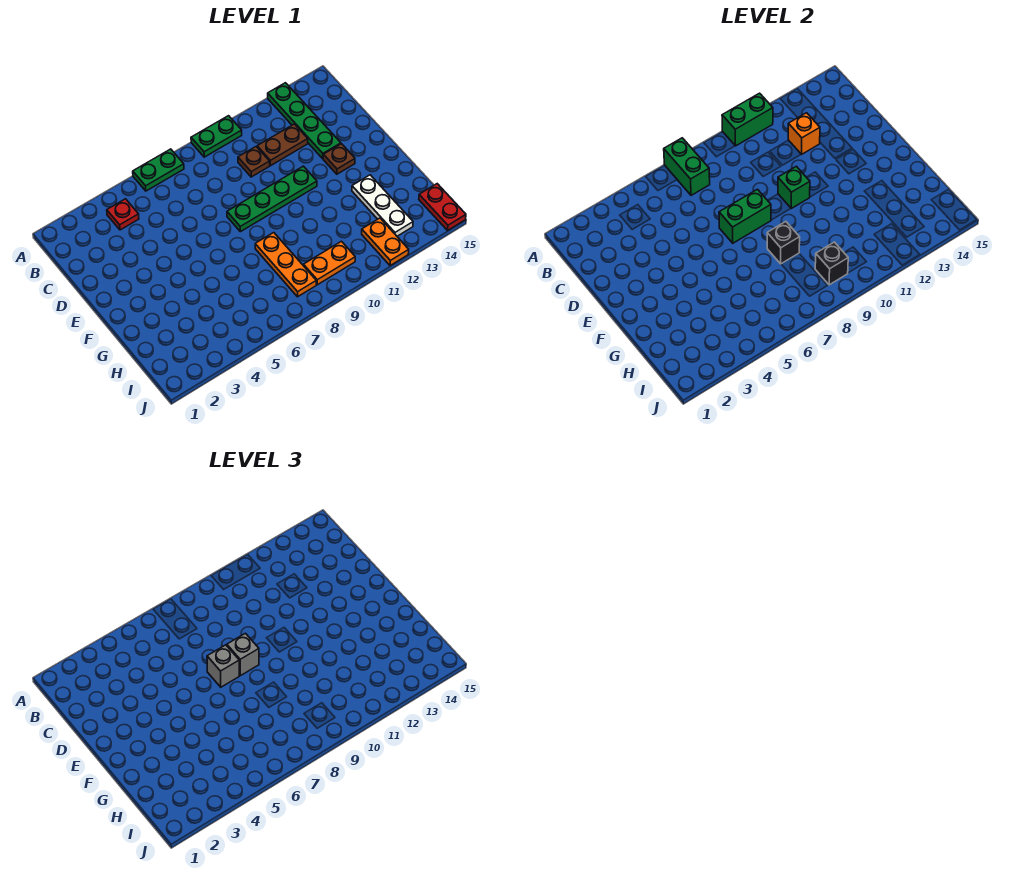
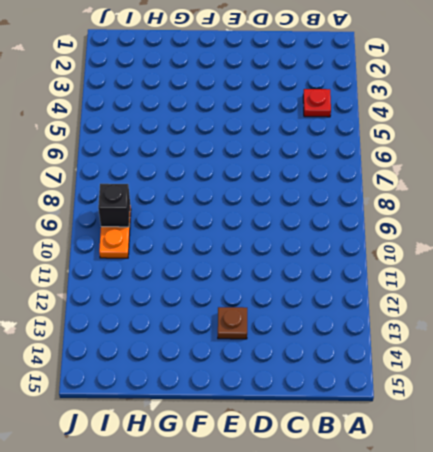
none -> green 1x2 plate [133,149,184,191]
none -> green 1x2 plate [191,116,242,157]
none -> green 1x4 plate [268,83,341,159]

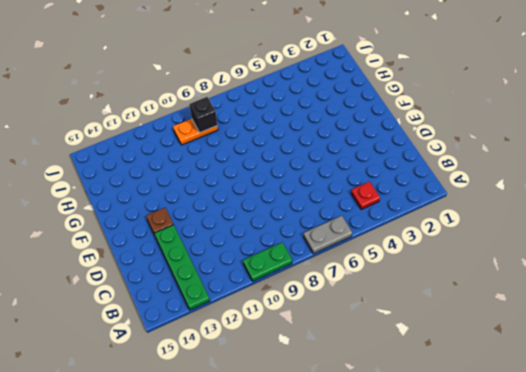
grey 1x2 plate [304,216,352,254] -> green 1x2 plate [133,149,184,191]
none -> brown 1x1 plate [238,147,270,177]
none -> brown 1x2 plate [257,124,308,166]
none -> green 1x4 plate [227,166,317,232]

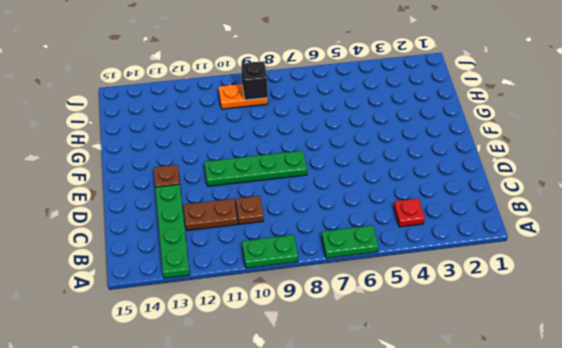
none -> orange 1x3 plate [255,233,316,297]
none -> white 1x3 plate [352,175,413,236]
none -> orange 1x2 plate [362,218,409,266]

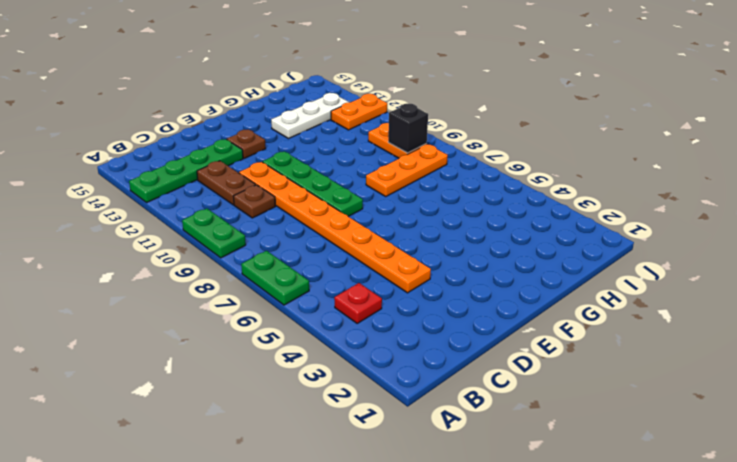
orange 1x8 plate [239,162,431,293] -> none
none -> red 1x2 plate [419,184,466,230]
none -> green 1x2 brick [664,138,710,195]
none -> green 1x2 brick [722,93,773,146]

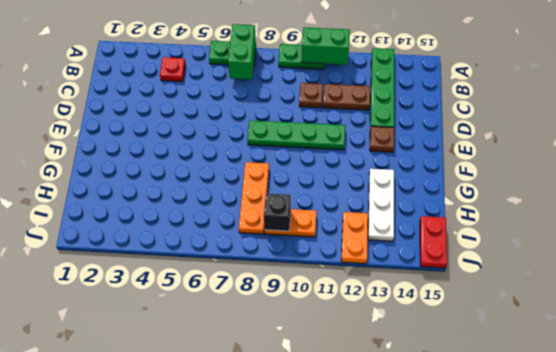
none -> orange 1x1 brick [788,113,820,154]
none -> green 1x2 brick [719,189,771,243]
none -> green 1x1 brick [778,166,810,208]

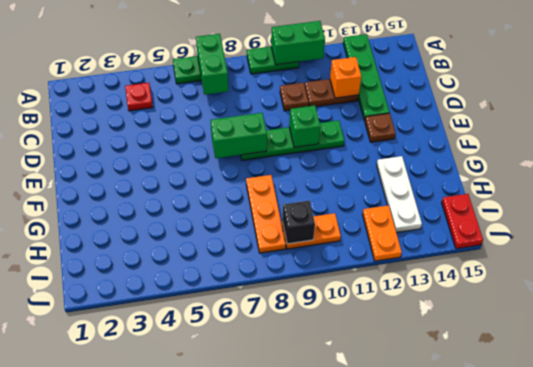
none -> black 1x1 brick [767,222,800,264]
none -> grey 1x1 brick [207,645,239,687]
none -> grey 1x1 brick [227,633,259,676]

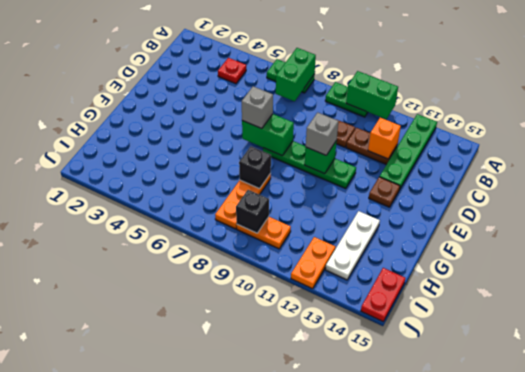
grey 1x1 brick [306,112,338,155] -> grey 1x1 brick moved to [227,633,259,676]

